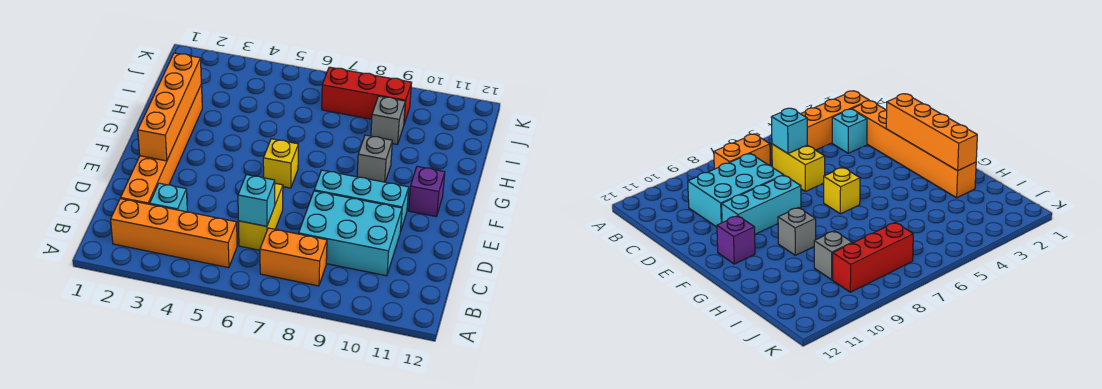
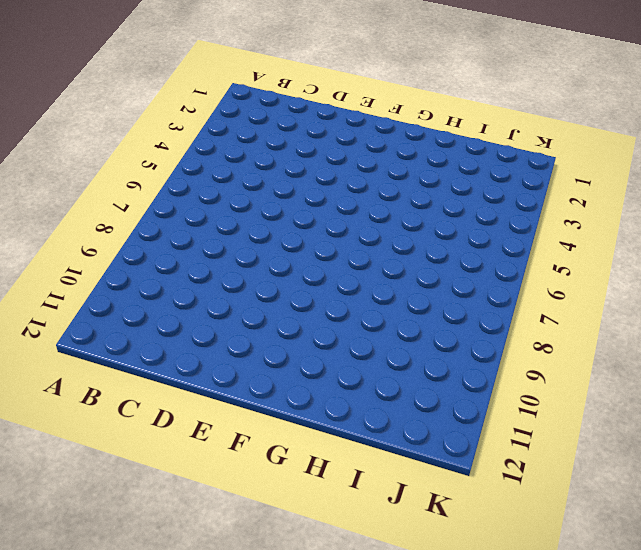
none -> orange 1x4 brick [111,199,237,268]
none -> orange 1x2 brick [260,228,327,286]
none -> orange 1x6 brick [121,85,202,204]

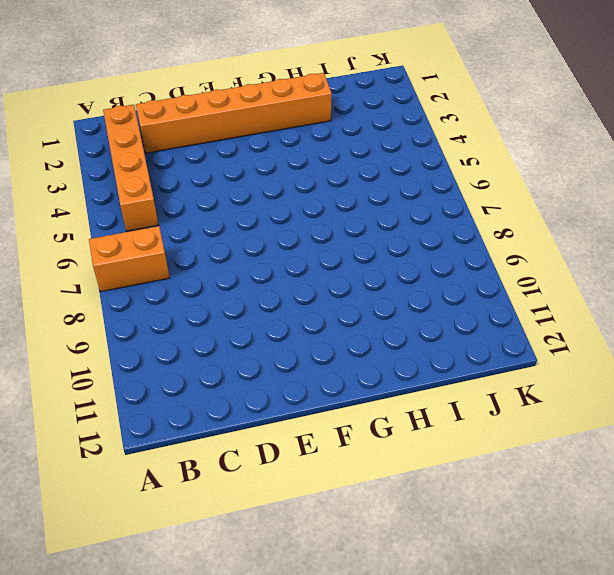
orange 1x2 brick [89,226,169,292] -> orange 1x2 brick turned to [260,228,327,286]
none -> cyan 1x1 brick [150,183,187,212]
none -> yellow 1x2 brick [238,183,283,250]
none -> cyan 2x3 brick [299,191,402,276]

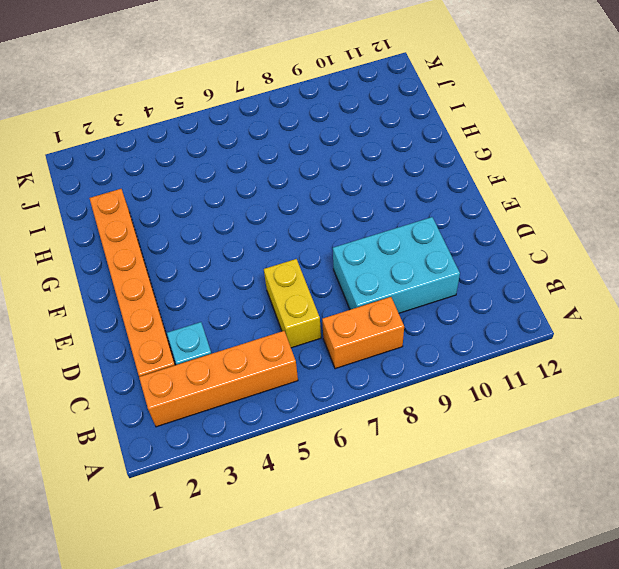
none -> cyan 1x3 brick [314,170,409,232]
none -> yellow 1x1 brick [263,139,298,188]
none -> purple 1x1 brick [409,166,445,217]

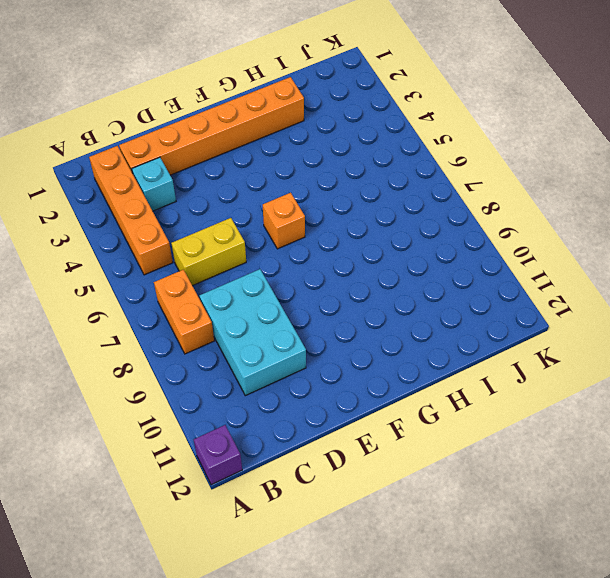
purple 1x1 brick [194,425,242,485] -> purple 1x1 brick moved to [409,166,445,217]
orange 1x1 brick [263,193,305,249] -> yellow 1x1 brick [263,139,298,188]
none -> cyan 1x3 brick [314,170,409,232]
none -> grey 1x1 brick [357,135,392,182]
none -> grey 1x1 brick [371,96,405,144]

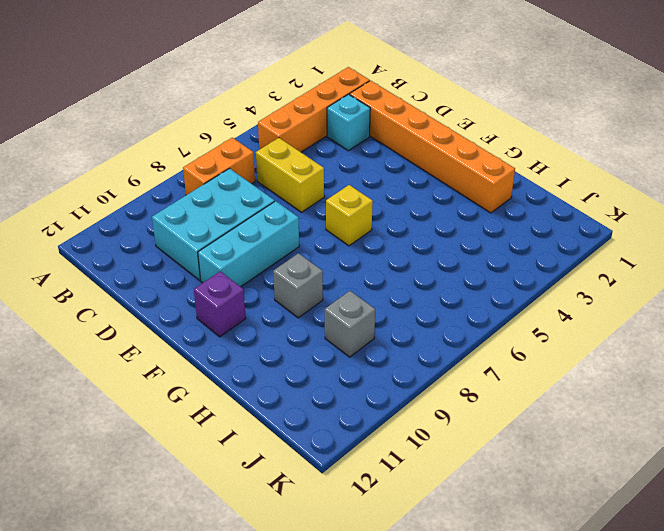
none -> red 1x3 brick [322,67,412,124]
none -> cyan 1x1 brick [238,175,275,226]
none -> orange 1x4 brick [138,53,201,161]

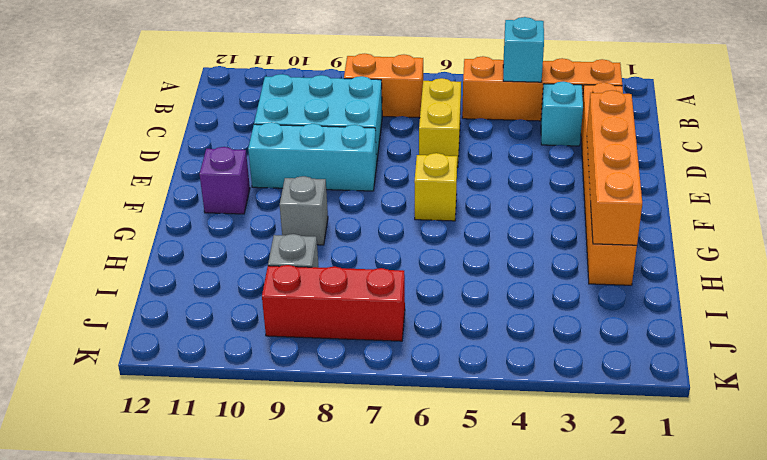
cyan 1x1 brick [503,17,544,82] -> cyan 1x1 brick moved to [238,175,275,226]

